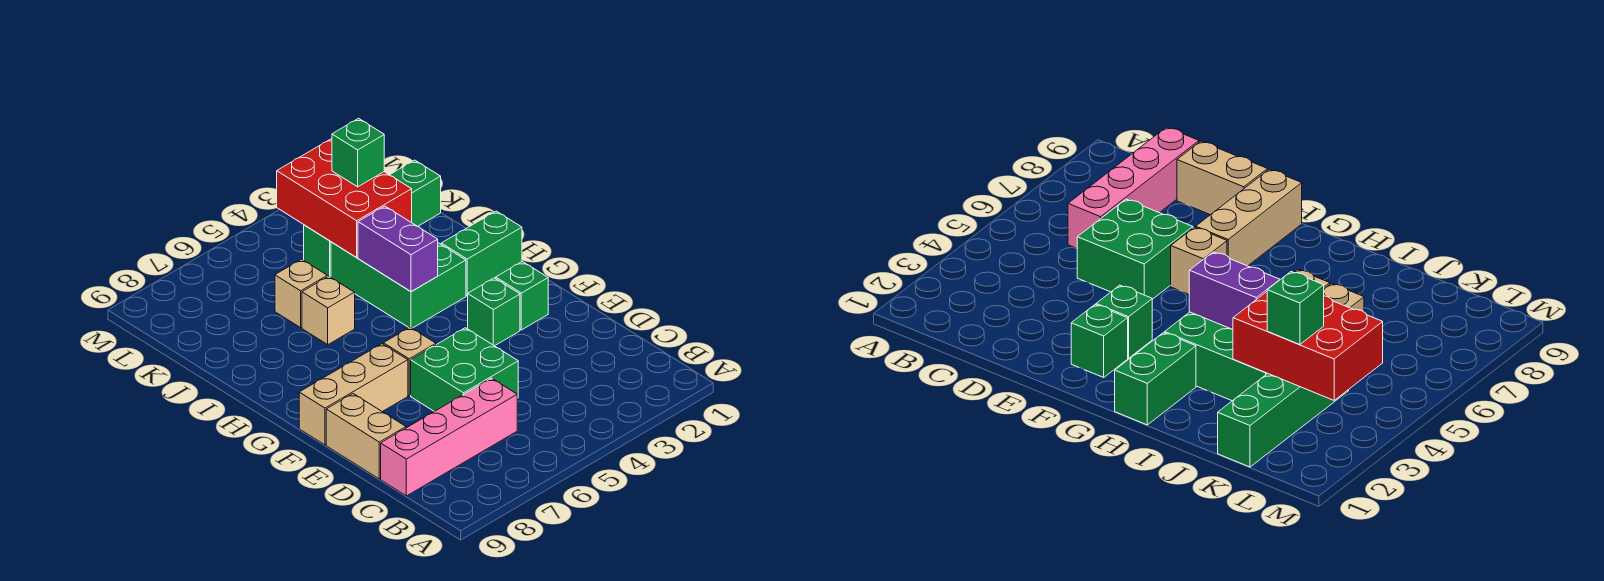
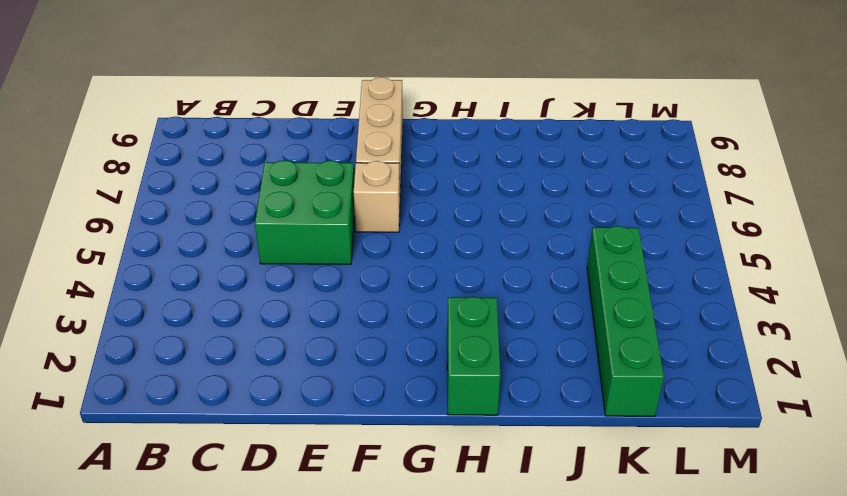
none -> pink 1x4 brick [381,378,517,496]
none -> tan 1x2 brick [326,394,406,479]
none -> green 1x1 brick [496,262,548,330]

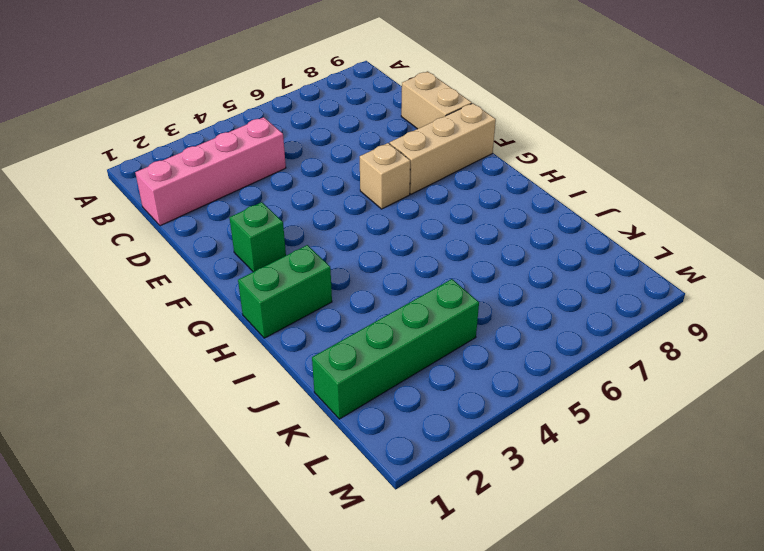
pink 1x4 brick [135,117,286,226] -> pink 1x4 brick moved to [381,378,517,496]
none -> green 2x2 brick [411,328,518,411]
none -> green 1x1 brick [468,278,520,346]
none -> green 2x3 brick [331,242,466,328]

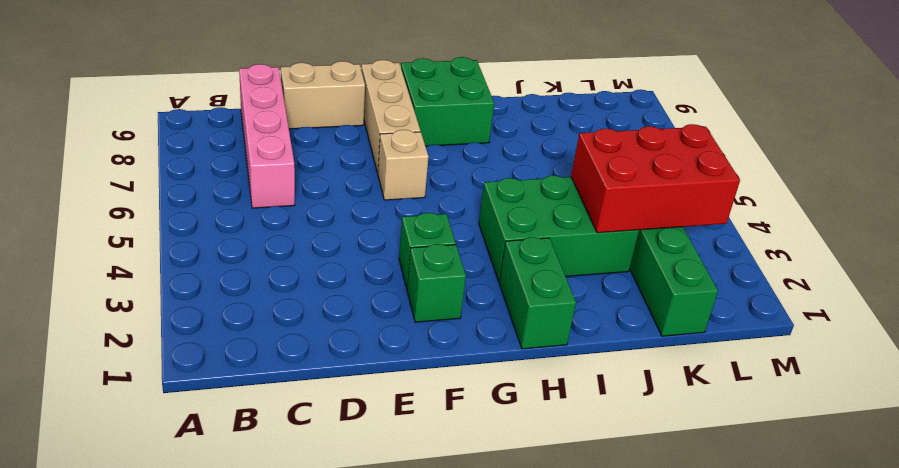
green 2x2 brick [401,57,494,146] -> green 2x2 brick moved to [411,328,518,411]
none -> tan 1x1 brick [302,276,355,345]
none -> tan 1x1 brick [275,259,327,328]
none -> purple 1x2 brick [358,206,438,291]

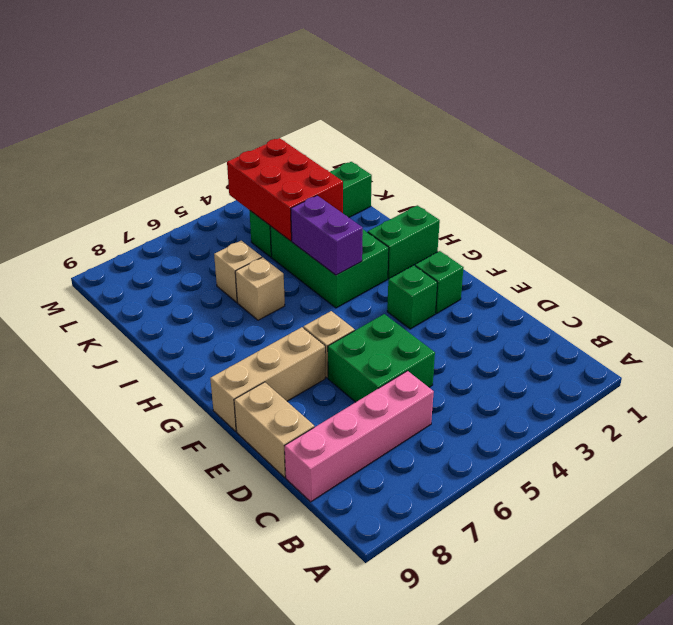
none -> green 1x1 brick [332,118,384,187]

